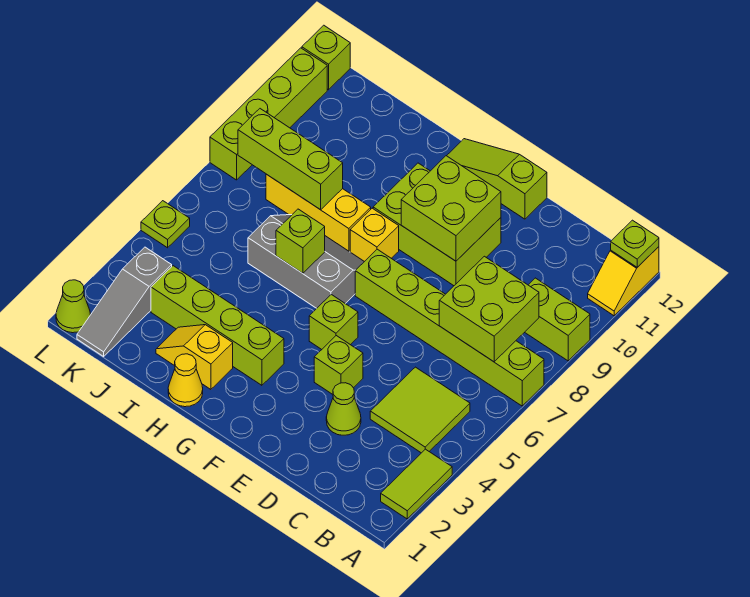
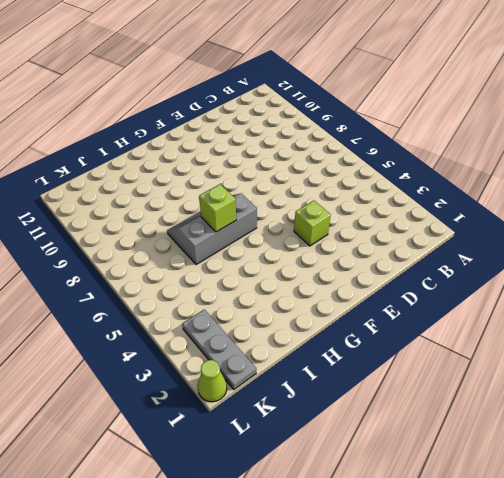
grey 1x3 plate [182,309,256,389] -> grey 1x3 slope [77,247,172,356]
none -> lime 1x2 tile [381,449,452,519]
none -> lime 1x6 brick [355,249,544,406]
none -> lime 1x2 brick [525,278,590,361]

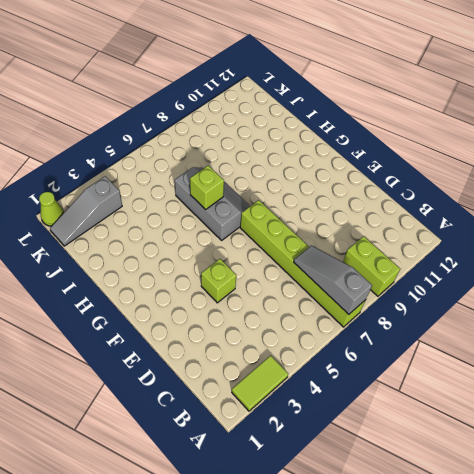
grey 1x3 slope [294,245,372,314] -> lime 2x2 brick [439,256,539,362]
none -> yellow 1x2 slope [588,247,659,316]
none -> lime 2x2 tile [370,367,470,453]
none -> lime 1x1 cone [326,383,361,435]

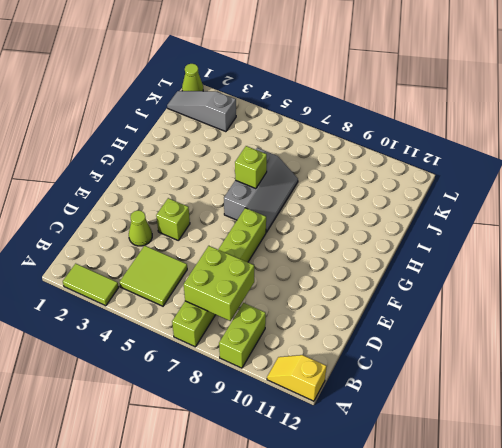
none -> lime 2x3 brick [373,163,501,286]
none -> lime 1x3 slope [447,139,547,219]
none -> lime 1x1 brick [309,295,358,349]

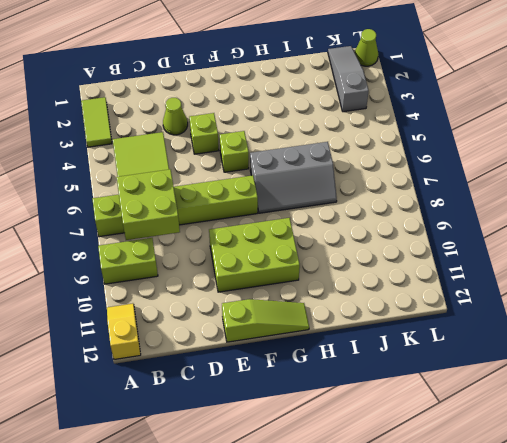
none -> lime 1x4 brick [151,266,284,385]
none -> yellow 1x1 brick [350,208,399,262]
none -> yellow 1x1 cone [168,354,203,407]

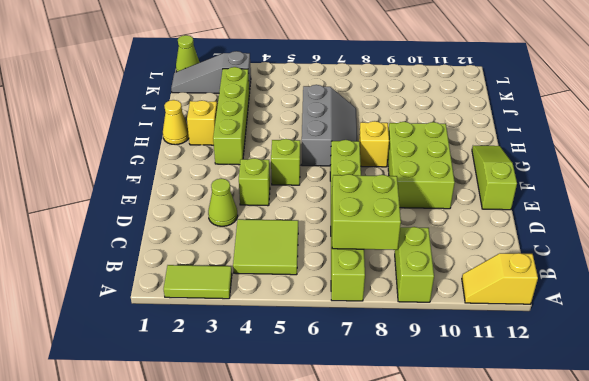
none -> yellow 1x3 brick [266,174,371,252]
none -> lime 1x1 plate [141,201,190,248]
none -> lime 1x4 brick [210,48,327,180]

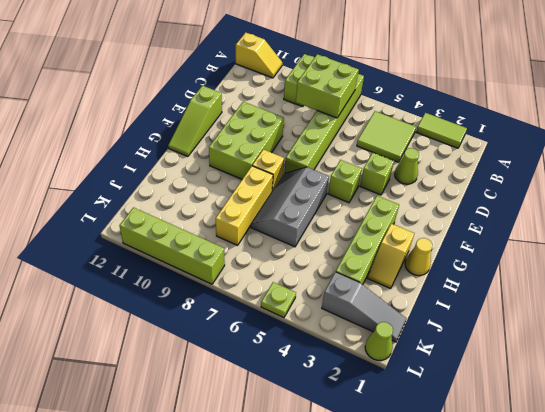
none -> lime 1x1 brick [302,25,350,90]
none -> lime 1x1 plate [611,220,659,267]
none -> lime 2x2 brick [401,156,501,261]

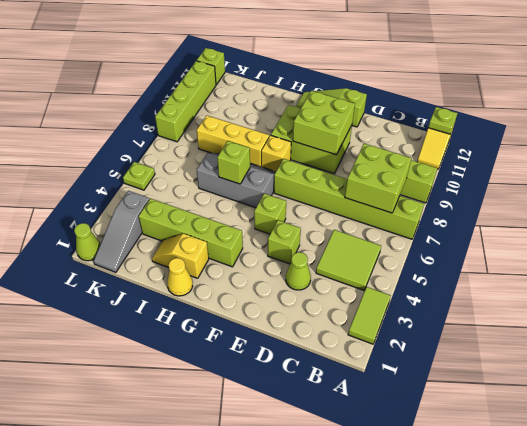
none -> lime 1x3 brick [238,109,343,210]

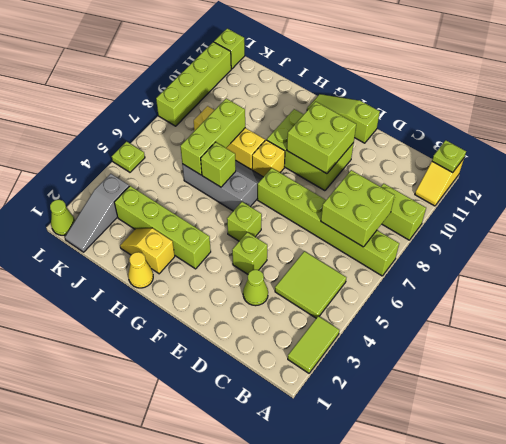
lime 1x3 brick [180,99,245,175] -> lime 1x3 brick turned to [238,109,343,210]

